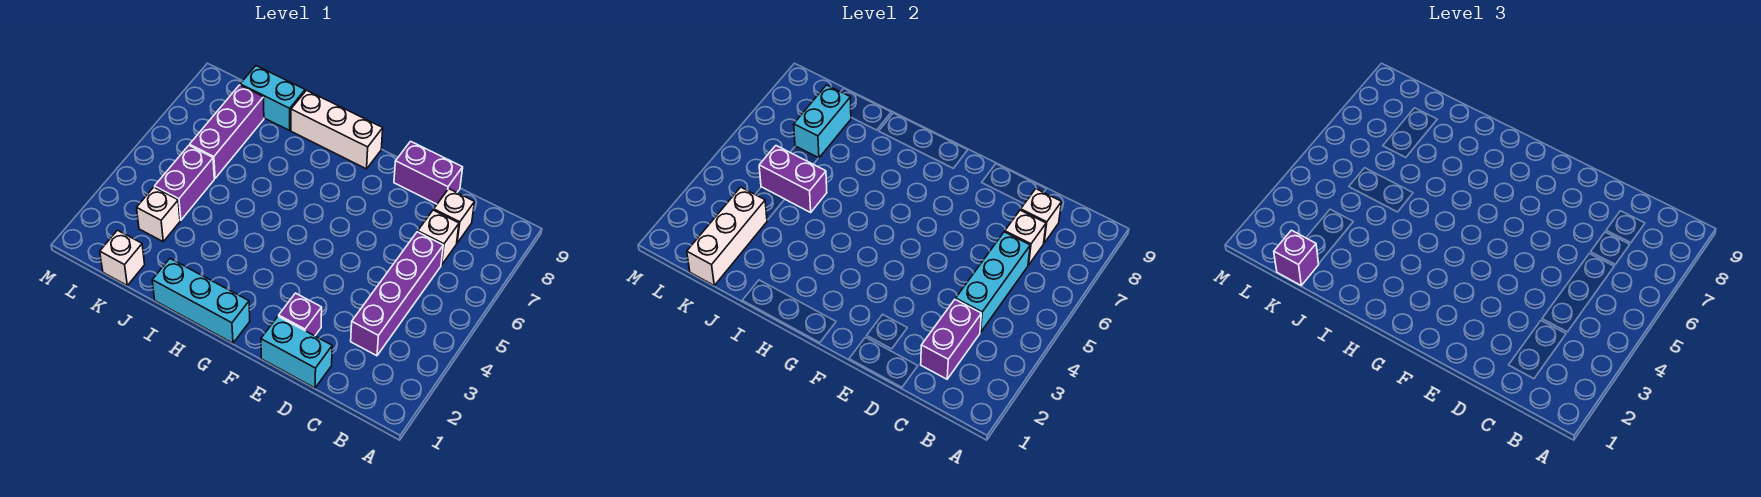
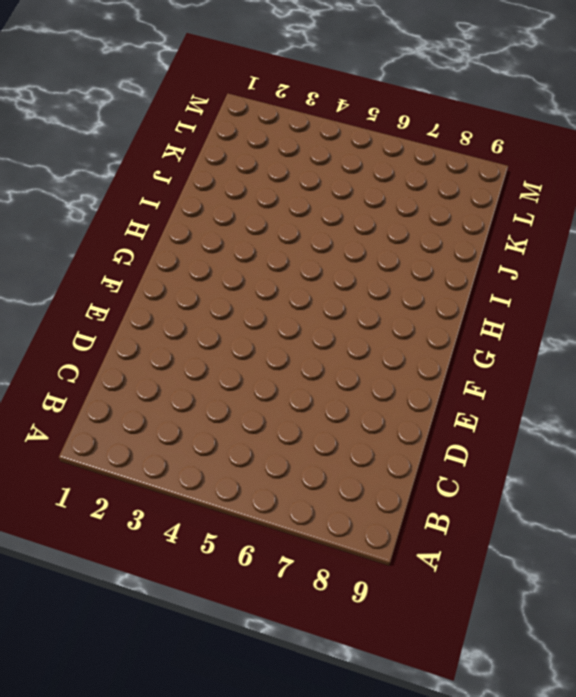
none -> purple 1x4 brick [351,232,443,356]
none -> white 1x1 brick [418,210,459,265]
none -> white 1x1 brick [434,189,474,243]

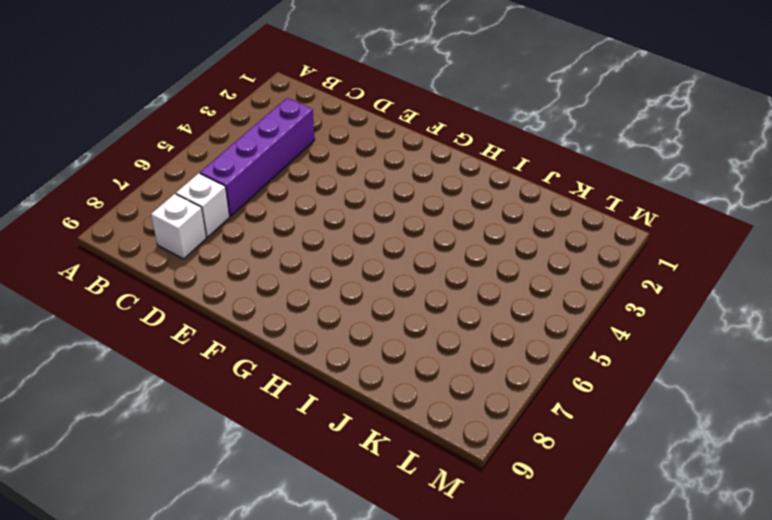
none -> cyan 1x2 brick [261,316,332,388]
none -> purple 1x2 brick [394,141,463,204]
none -> purple 1x1 brick [279,293,322,336]

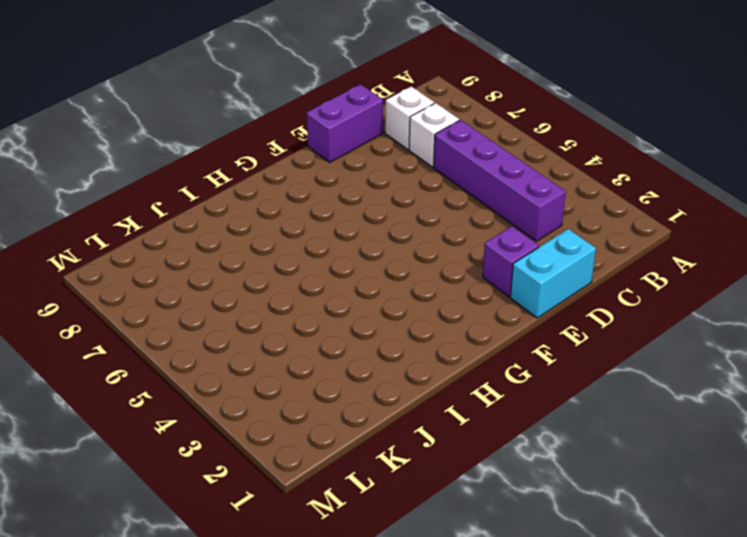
none -> cyan 1x3 brick [152,259,250,343]
none -> white 1x3 brick [291,90,383,169]
none -> cyan 1x2 brick [240,66,305,130]

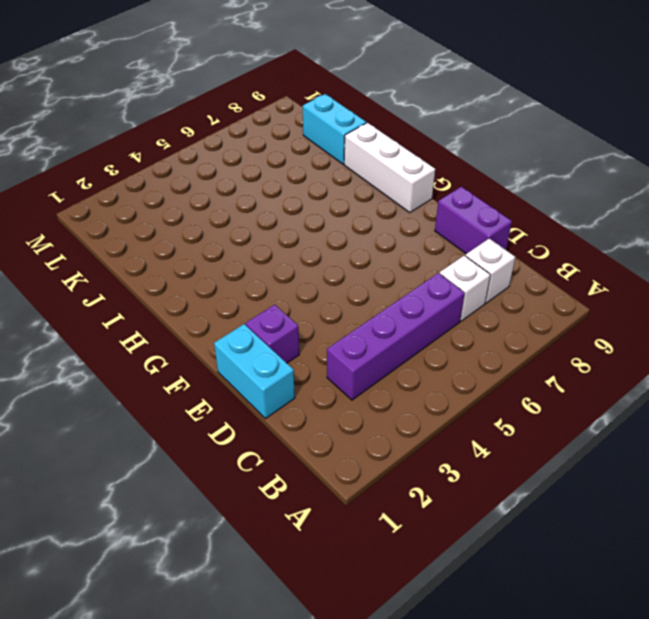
none -> cyan 1x3 brick [152,259,250,343]
none -> white 1x1 brick [100,230,145,285]
none -> white 1x1 brick [137,187,180,242]

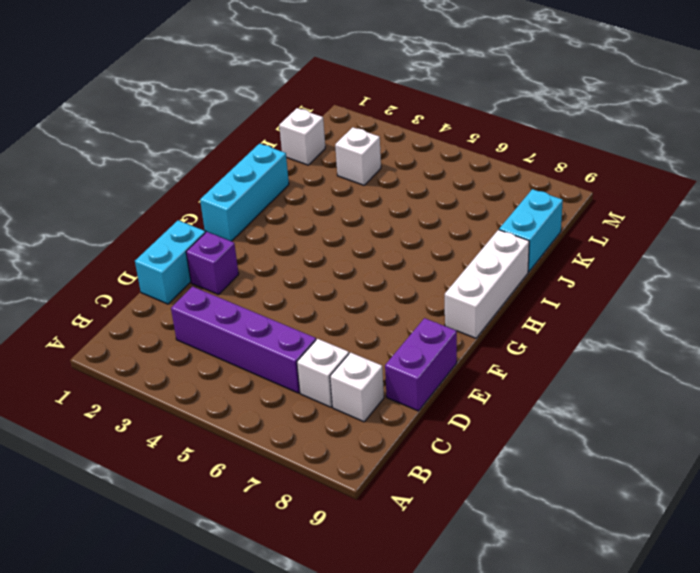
none -> purple 1x2 brick [155,145,214,220]
none -> purple 1x3 brick [190,85,264,178]
none -> purple 1x2 brick [921,299,981,379]

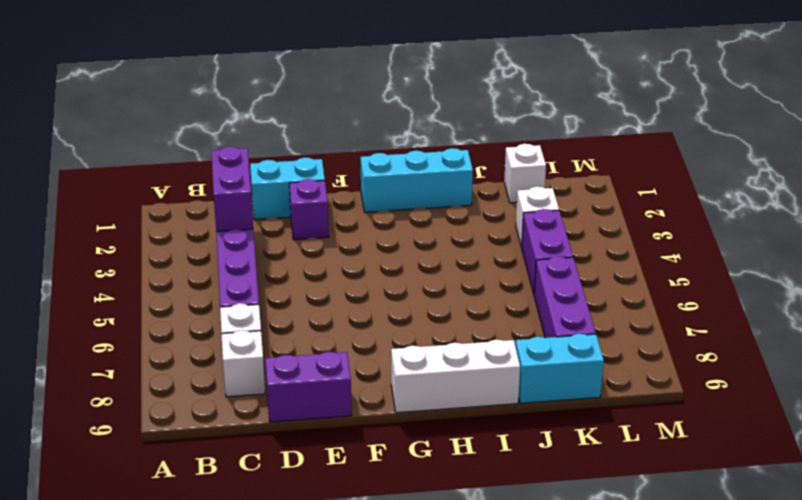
none -> cyan 1x3 brick [956,232,1030,332]
none -> white 1x1 brick [1005,210,1046,265]
none -> white 1x1 brick [1021,189,1061,243]

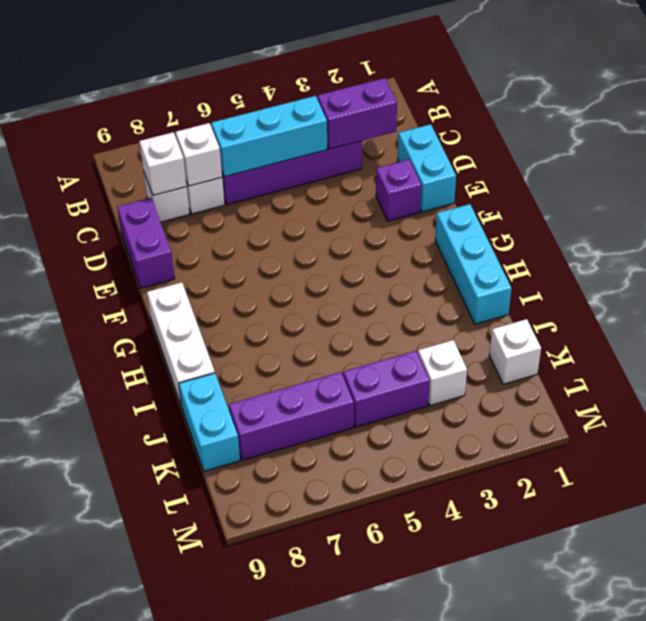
none -> purple 1x2 brick [759,146,827,212]
none -> white 1x3 brick [687,187,767,285]
none -> cyan 1x2 brick [794,85,851,158]

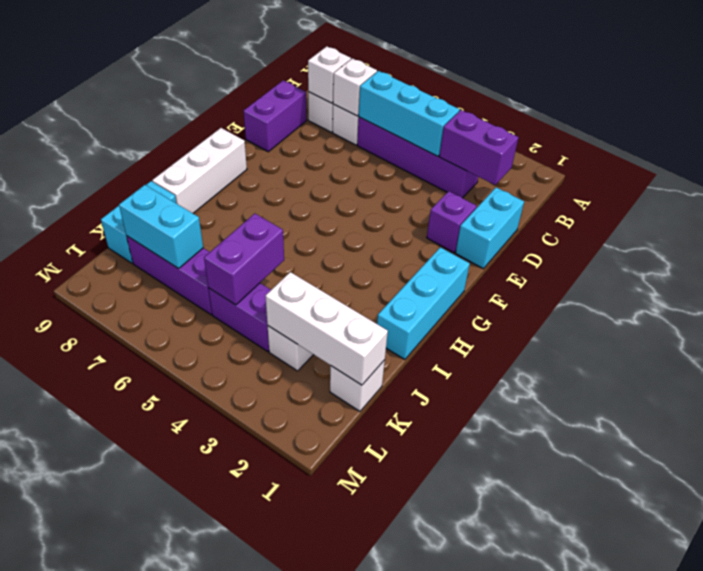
none -> purple 1x1 brick [1274,230,1319,285]

